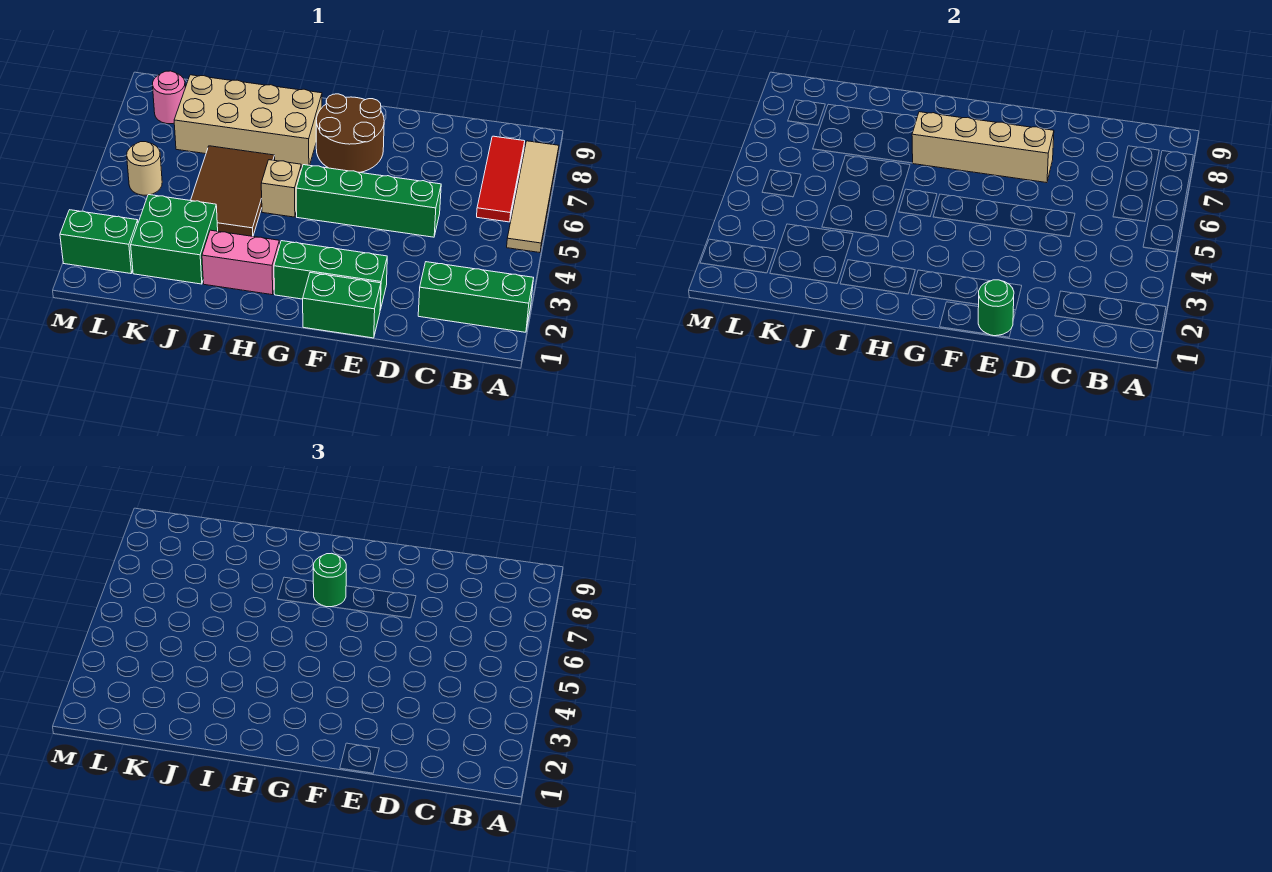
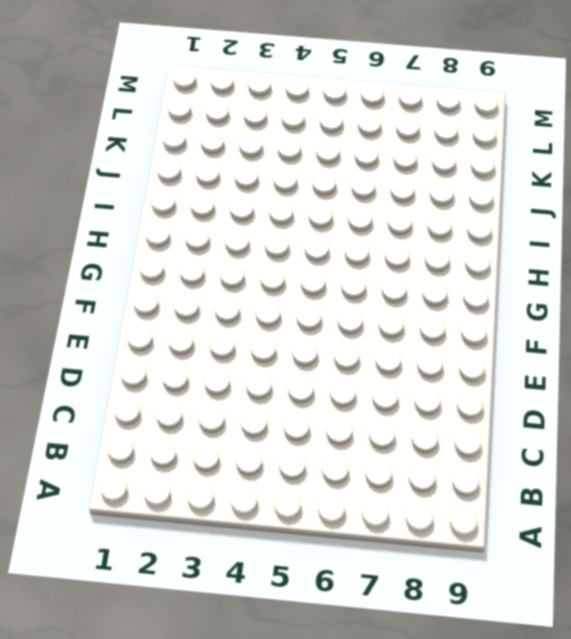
none -> green 1x3 brick [418,262,533,332]
none -> tan 1x4 tile [507,141,559,253]
none -> red 1x3 tile [477,136,525,222]

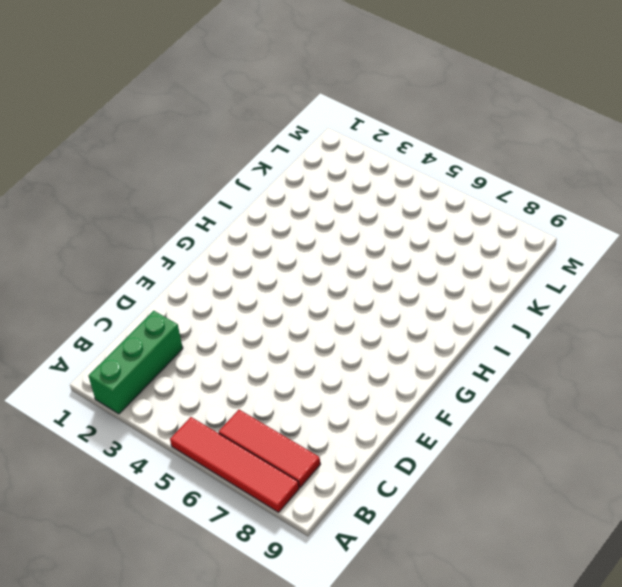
red 1x4 tile [170,417,299,512] -> tan 1x4 tile [507,141,559,253]
none -> green 1x4 brick [296,165,441,237]
none -> green 1x2 brick [303,273,381,338]
none -> green 1x3 brick [274,241,387,310]

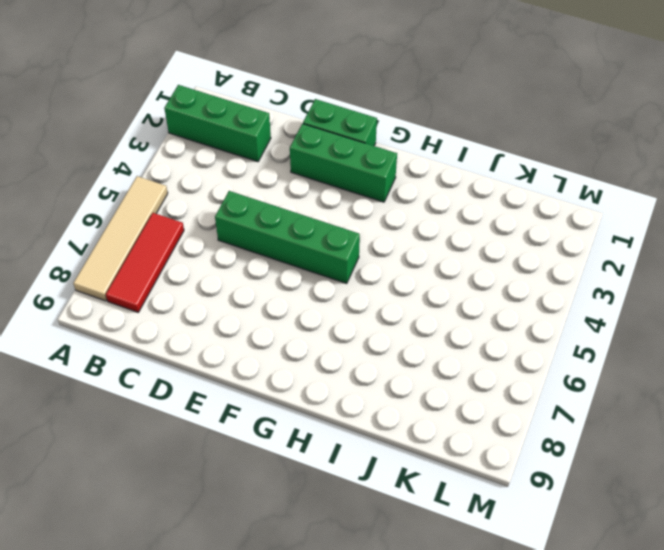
none -> brown 2x2 round brick [316,94,384,172]
none -> pink 1x2 brick [202,230,280,295]
none -> tan 1x1 brick [261,160,301,217]

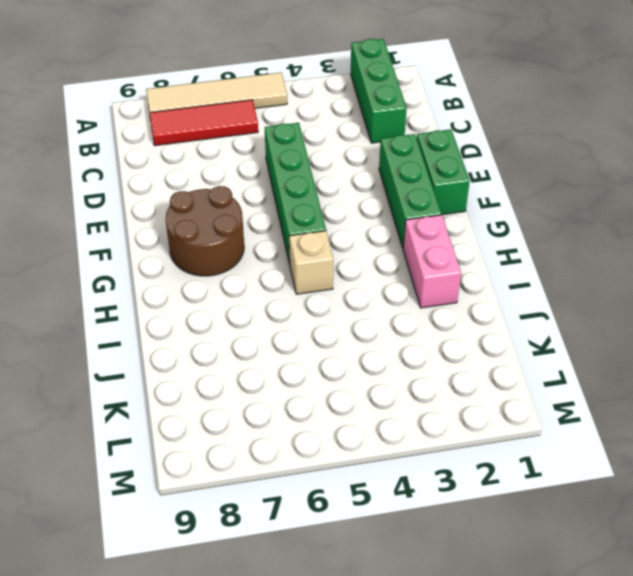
none -> tan 2x4 brick [174,75,322,167]
none -> brown 2x3 tile [191,146,275,236]
none -> green 2x2 brick [131,195,218,284]

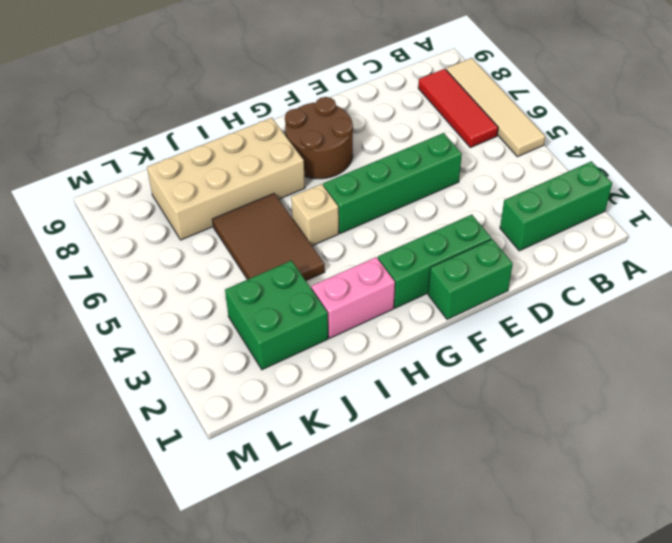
none -> green 1x2 brick [60,210,138,274]
none -> tan 1x1 round brick [127,142,162,195]
none -> pink 1x1 round brick [153,71,185,124]

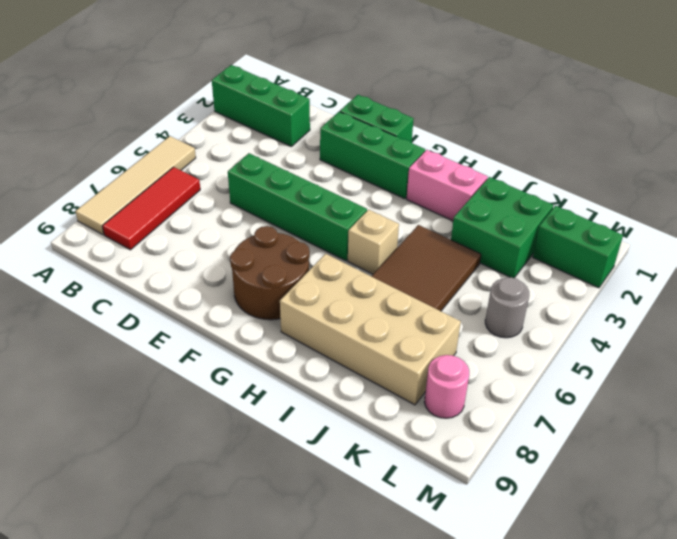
grey 1x1 round brick [485,277,529,338] -> tan 1x1 round brick [127,142,162,195]
none -> green 1x1 round brick [978,280,1014,336]
none -> tan 1x4 brick [912,112,1054,183]
none -> green 1x1 round brick [313,553,346,607]

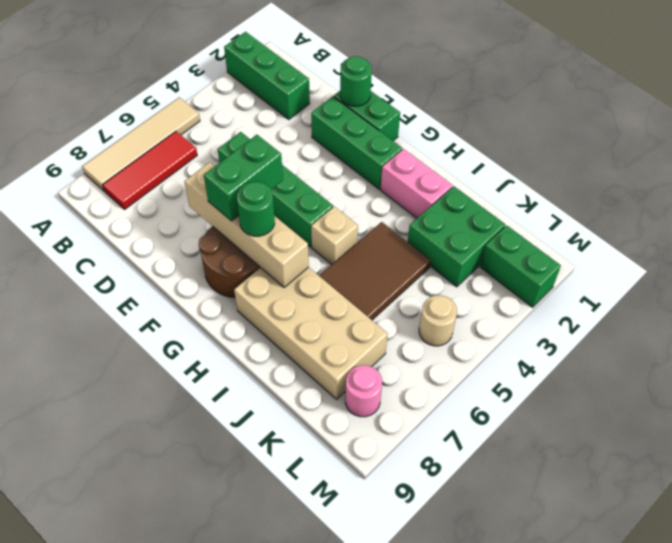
green 1x2 brick [204,135,283,221] -> none

